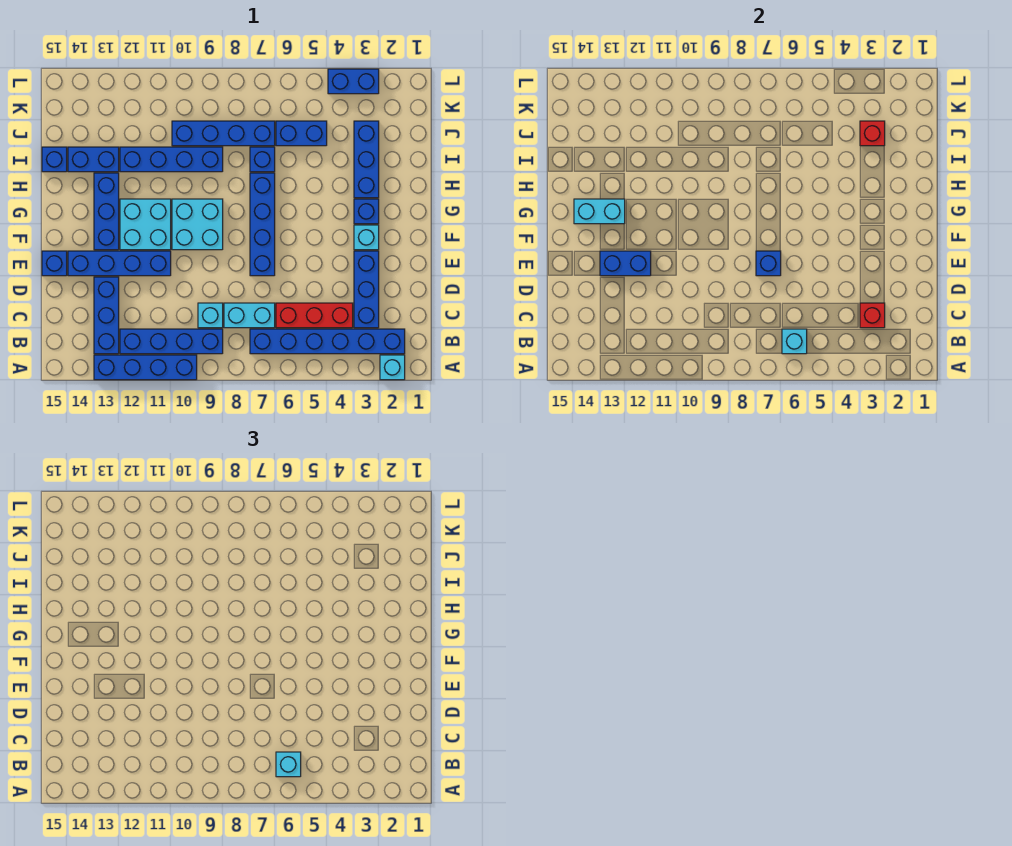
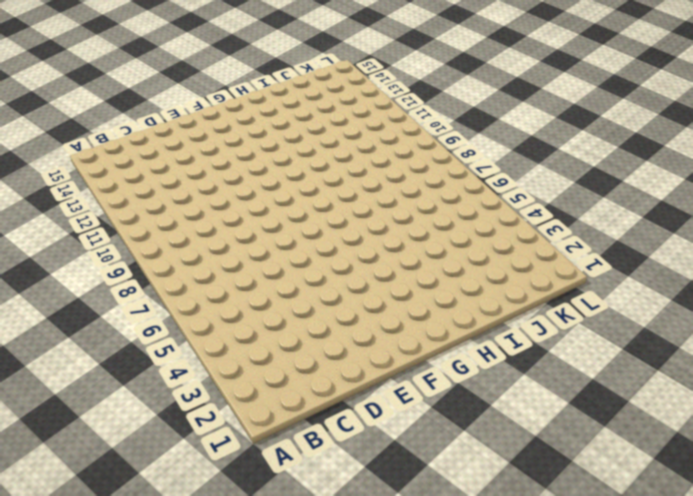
none -> cyan 1x1 brick [380,355,405,380]
none -> blue 1x4 brick [94,355,197,380]
none -> blue 1x6 brick [250,329,405,354]
none -> blue 1x4 brick [120,329,223,354]

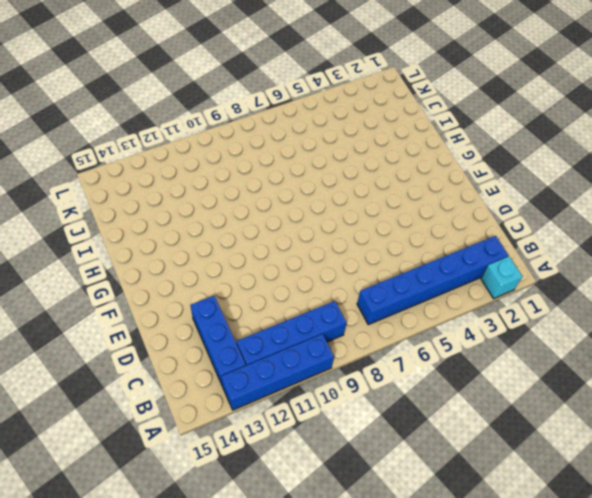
none -> blue 1x3 brick [354,251,379,328]
none -> red 1x3 brick [276,303,353,328]
none -> cyan 1x2 brick [224,303,275,328]
none -> cyan 1x1 brick [198,303,223,328]

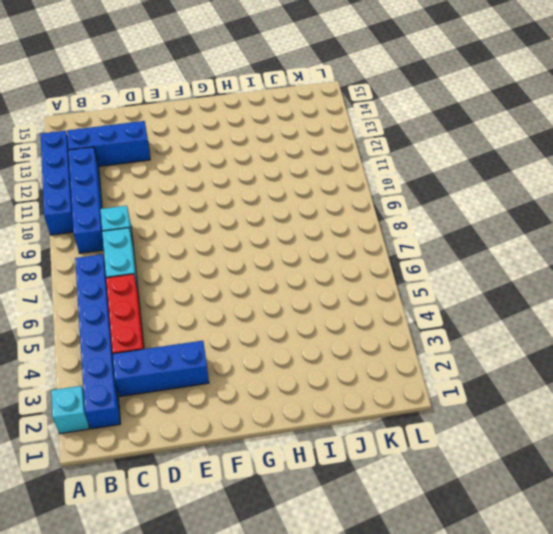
none -> blue 1x4 brick [250,173,275,276]
none -> blue 1x4 brick [68,251,171,276]
none -> blue 1x1 brick [42,251,67,276]
none -> cyan 1x1 brick [354,225,379,250]

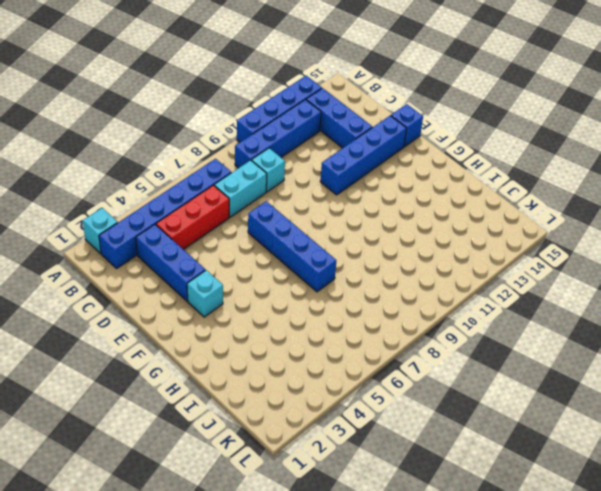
none -> cyan 2x2 brick [172,199,223,250]
none -> cyan 2x2 brick [120,199,171,250]
none -> blue 1x3 brick [94,173,119,250]
none -> blue 1x1 brick [354,199,379,224]

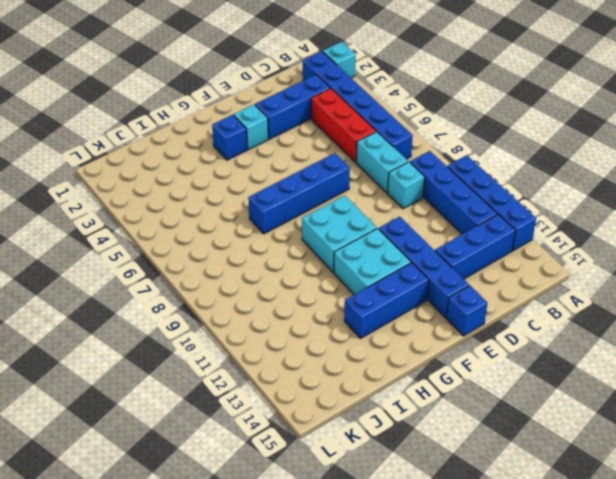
none -> blue 1x3 brick [354,121,379,198]
none -> blue 1x1 brick [250,147,275,172]
none -> blue 1x4 brick [120,147,223,172]
none -> blue 1x2 brick [68,147,119,172]

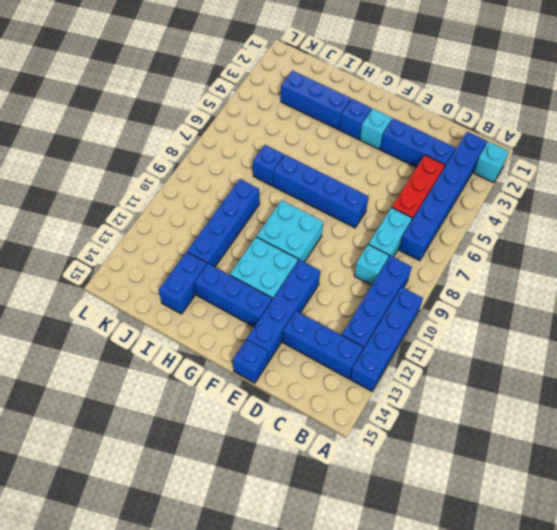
none -> blue 1x1 brick [42,147,67,172]
none -> blue 1x2 brick [276,121,327,146]
none -> blue 1x4 brick [172,121,275,146]
none -> blue 1x2 brick [328,69,379,94]

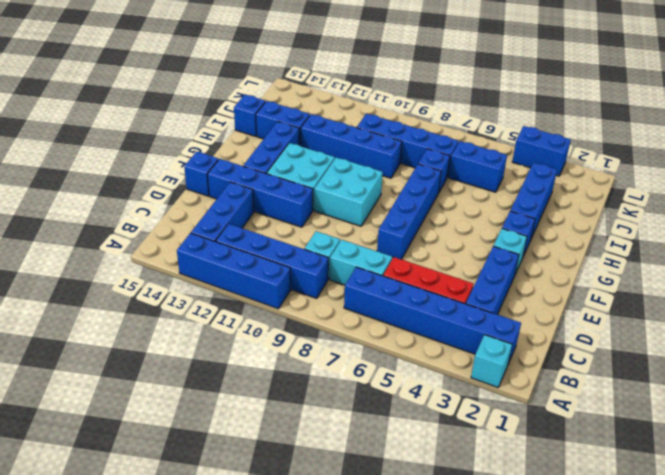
none -> cyan 1x1 brick [782,329,807,354]
none -> red 1x1 brick [860,303,885,328]
none -> blue 1x1 brick [756,251,781,276]
none -> blue 1x2 brick [600,251,651,276]

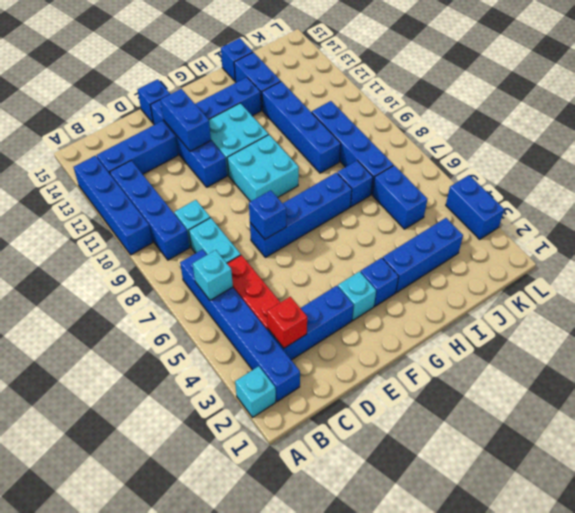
none -> cyan 1x2 brick [574,199,625,224]
none -> red 1x1 brick [860,121,885,146]
none -> cyan 1x1 brick [276,752,301,777]

